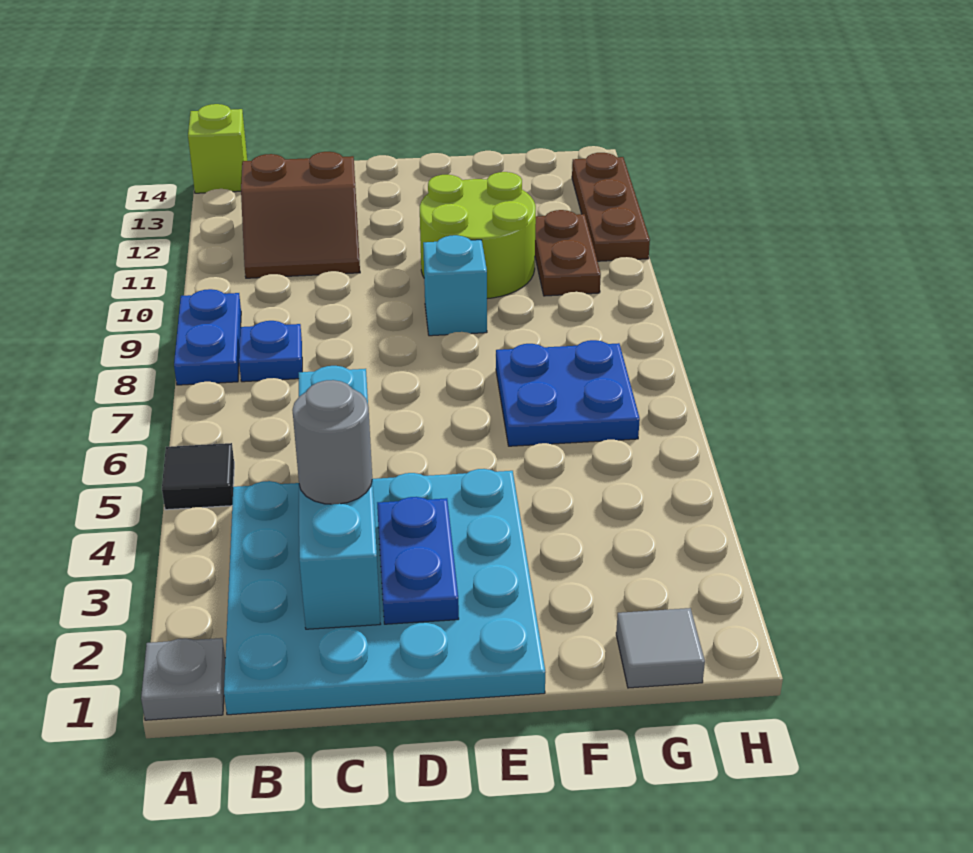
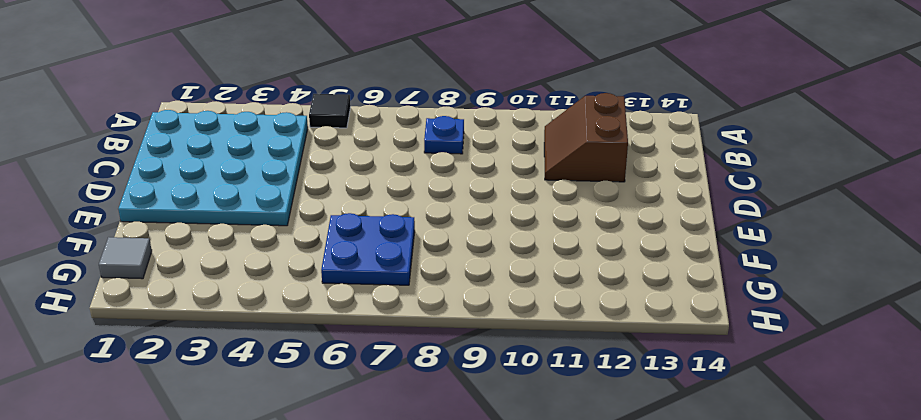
none -> grey 1x1 plate [141,638,225,720]
none -> blue 1x2 plate [174,289,241,385]
none -> lime 1x1 brick [188,104,247,193]

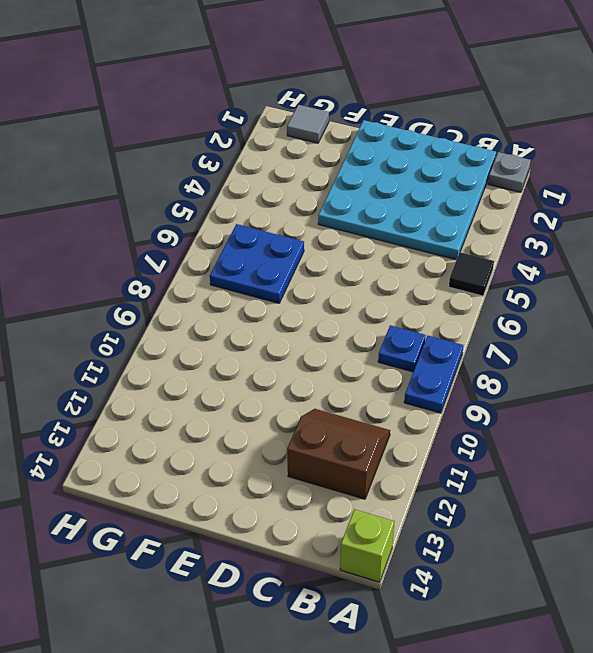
none -> cyan 1x1 brick [423,235,487,336]
none -> lime 2x2 round brick [420,172,536,299]
none -> brown 1x2 plate [535,210,601,296]

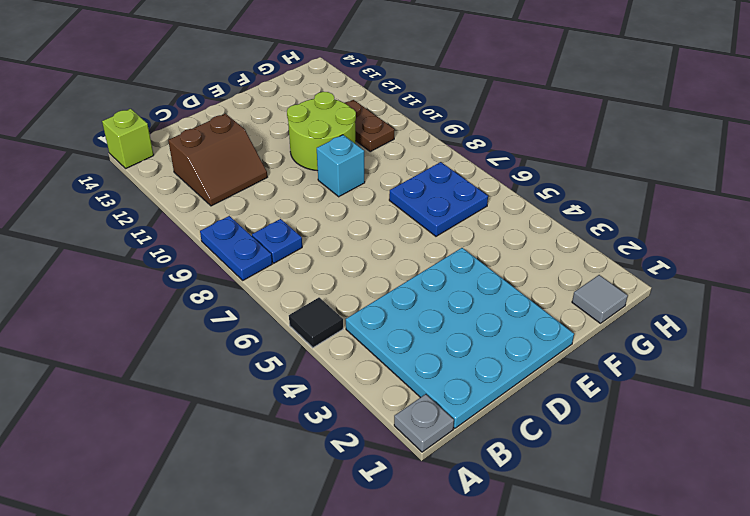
none -> brown 1x3 plate [572,153,650,261]
none -> cyan 1x4 brick [299,366,380,629]
none -> blue 1x2 plate [377,497,459,624]

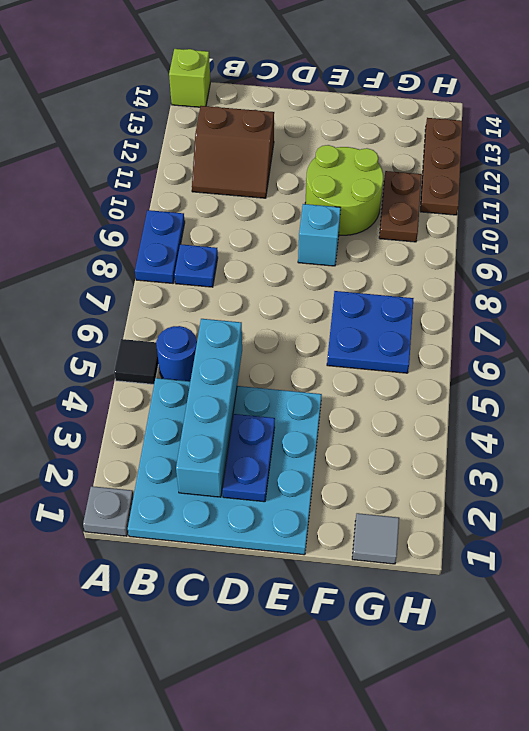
blue 1x1 round brick [156,326,197,381] -> none
none -> grey 1x1 round brick [293,380,372,504]

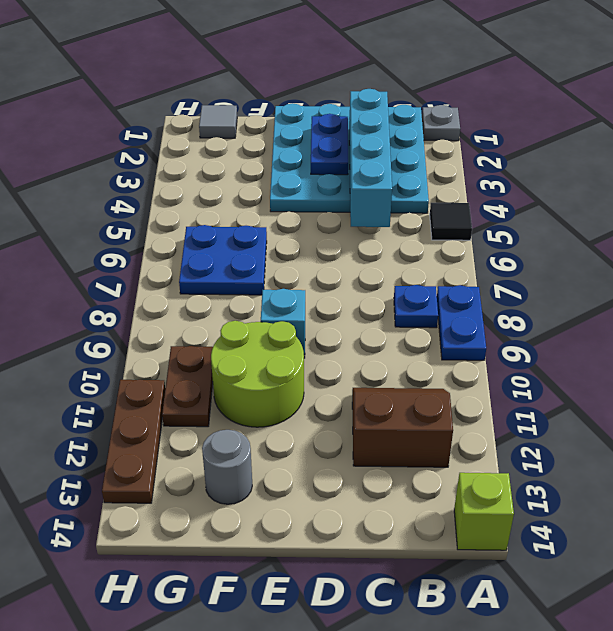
grey 1x1 round brick [202,430,252,504] -> grey 1x1 round brick moved to [293,380,372,504]

